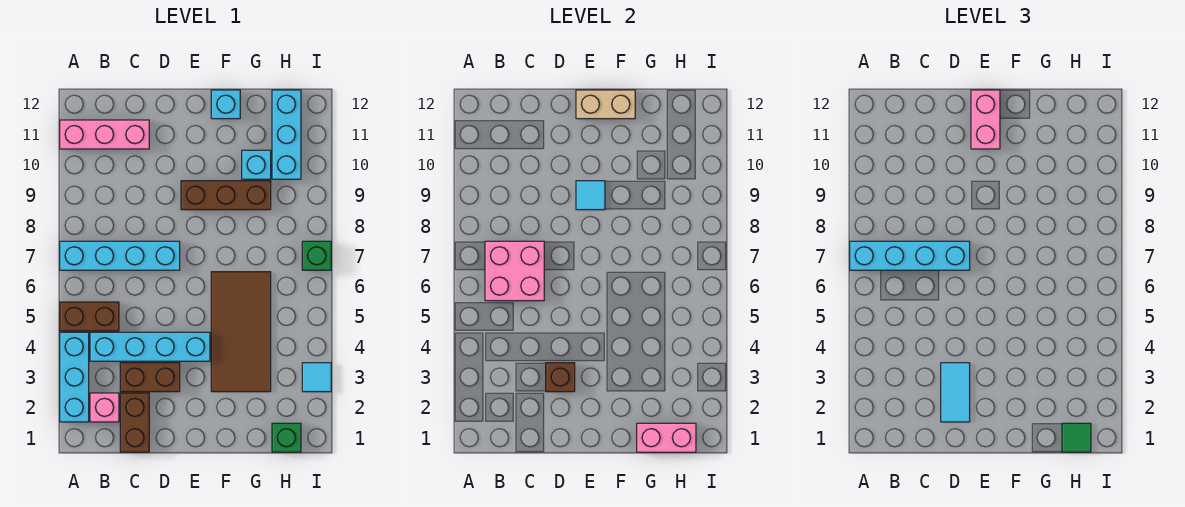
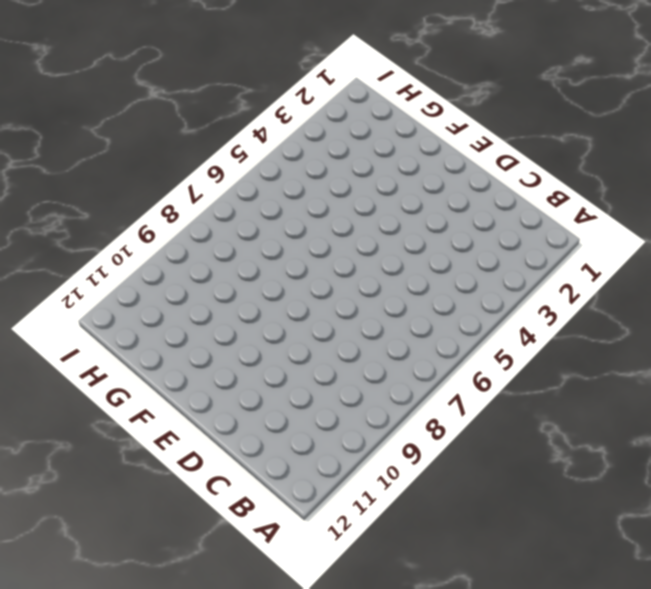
none -> cyan 1x3 brick [60,332,89,422]
none -> brown 1x2 brick [60,302,119,331]
none -> cyan 1x4 brick [60,241,180,270]

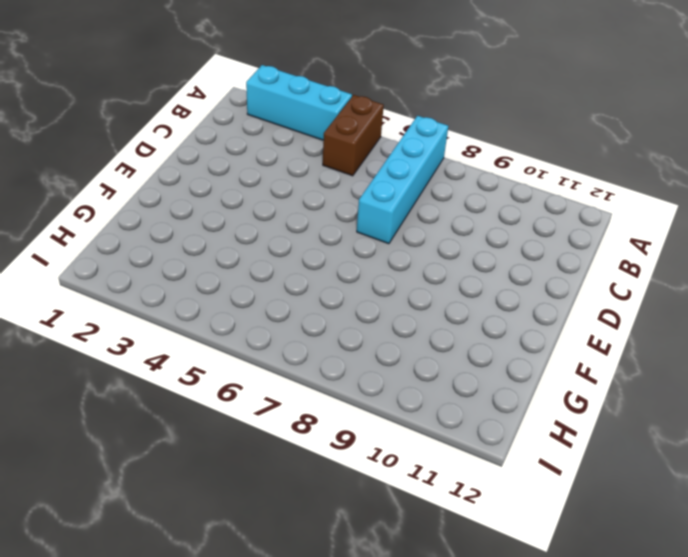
none -> pink 1x3 brick [60,120,149,149]
none -> pink 1x1 brick [90,393,119,422]
none -> cyan 1x4 brick [90,332,210,361]

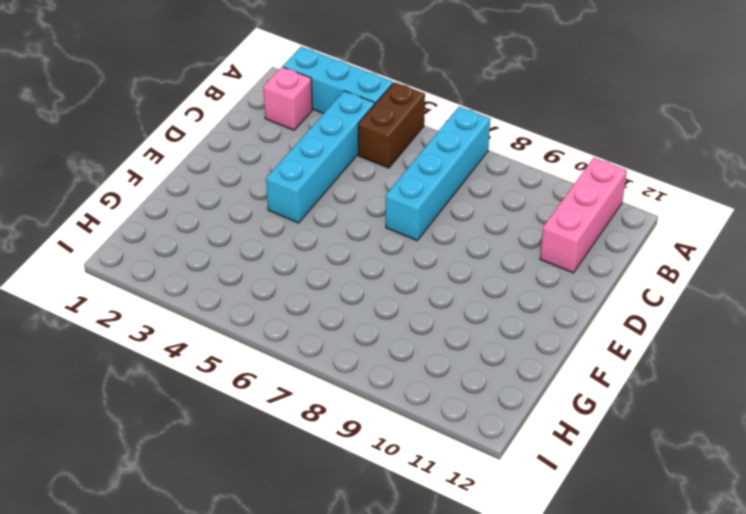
none -> brown 1x2 brick [120,393,149,452]
none -> brown 1x2 brick [120,363,180,392]
none -> brown 1x3 brick [181,181,271,210]

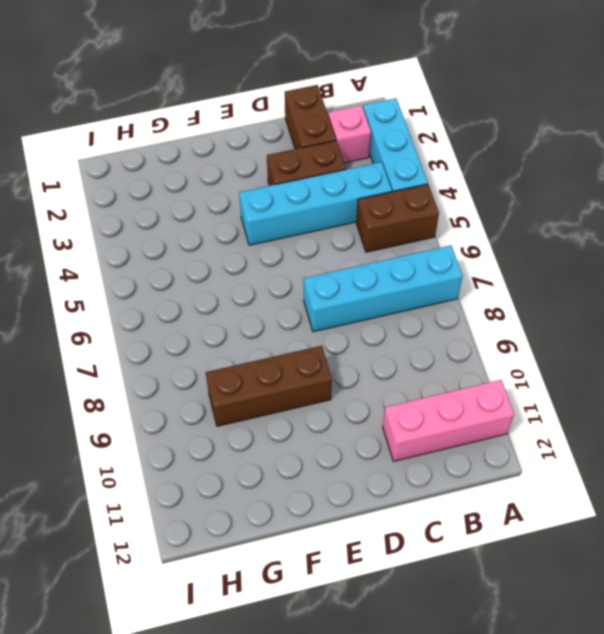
none -> brown 2x4 tile [211,272,271,392]
none -> cyan 1x1 brick [211,90,240,119]
none -> cyan 1x1 brick [242,150,271,179]

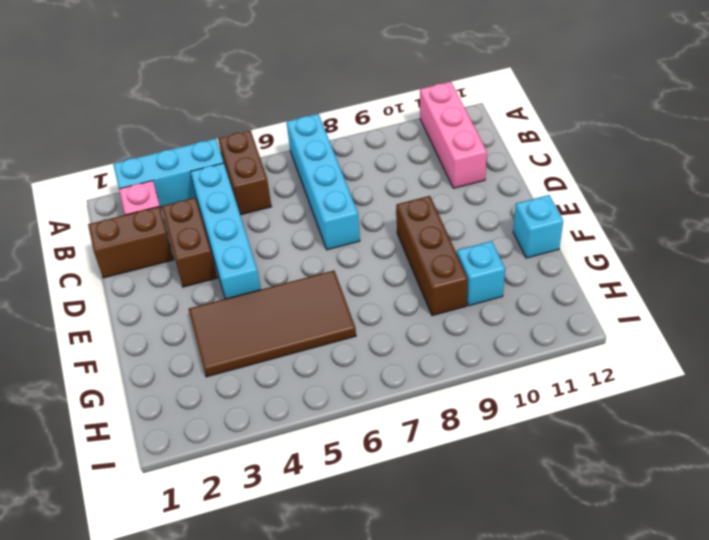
none -> green 1x1 brick [272,423,301,452]
none -> cyan 1x3 brick [272,90,301,179]
none -> cyan 1x1 tile [302,363,331,392]

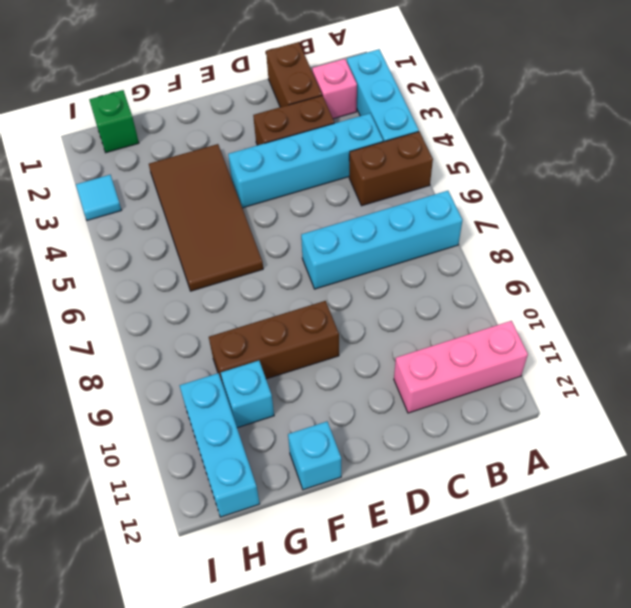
none -> green 1x1 brick [302,241,331,270]
none -> pink 2x2 brick [485,241,544,301]
none -> brown 1x1 brick [546,363,575,392]

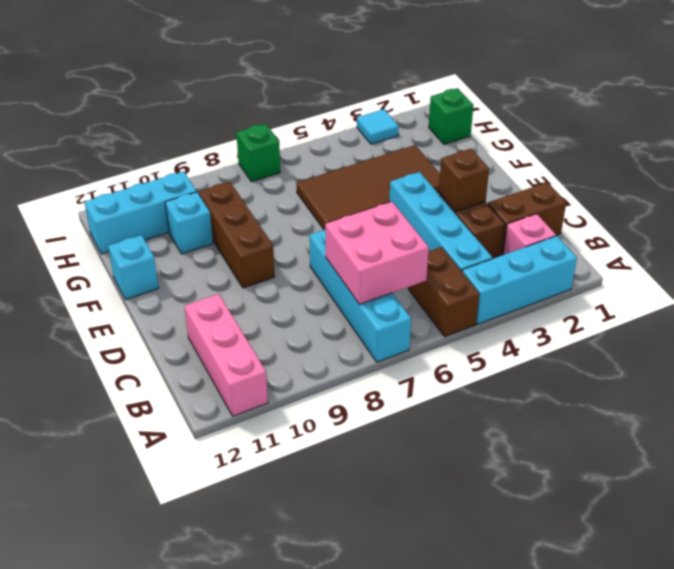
none -> cyan 1x1 tile [576,181,605,210]
none -> tan 1x2 brick [576,90,635,119]
none -> pink 1x2 brick [637,423,696,452]

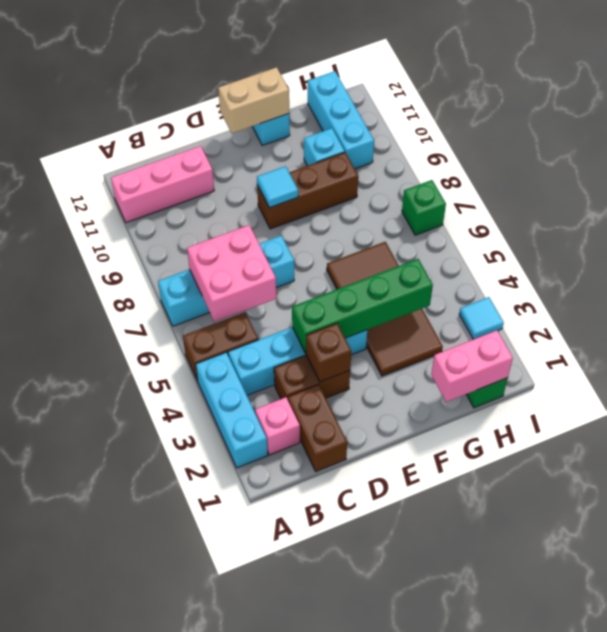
green 1x4 brick [292,259,433,353] -> none
none -> cyan 1x4 brick [850,241,970,270]
none -> cyan 1x2 tile [941,363,970,422]
none -> pink 1x2 brick [971,90,1000,149]

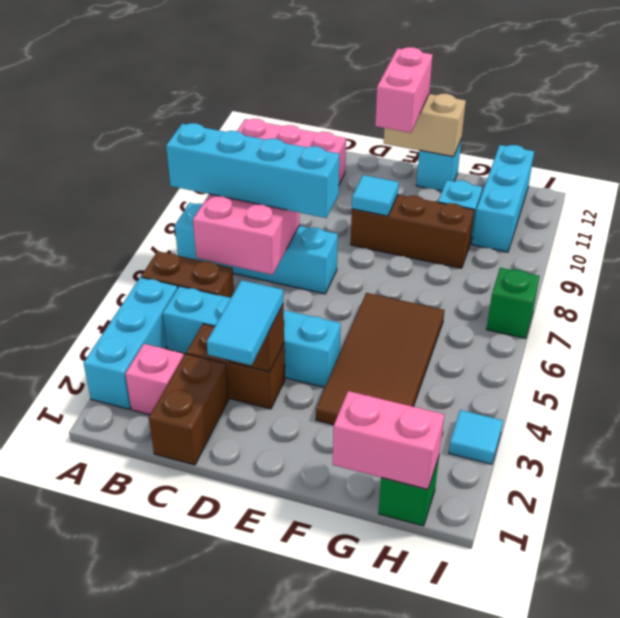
none -> green 1x1 tile [1062,423,1091,452]

